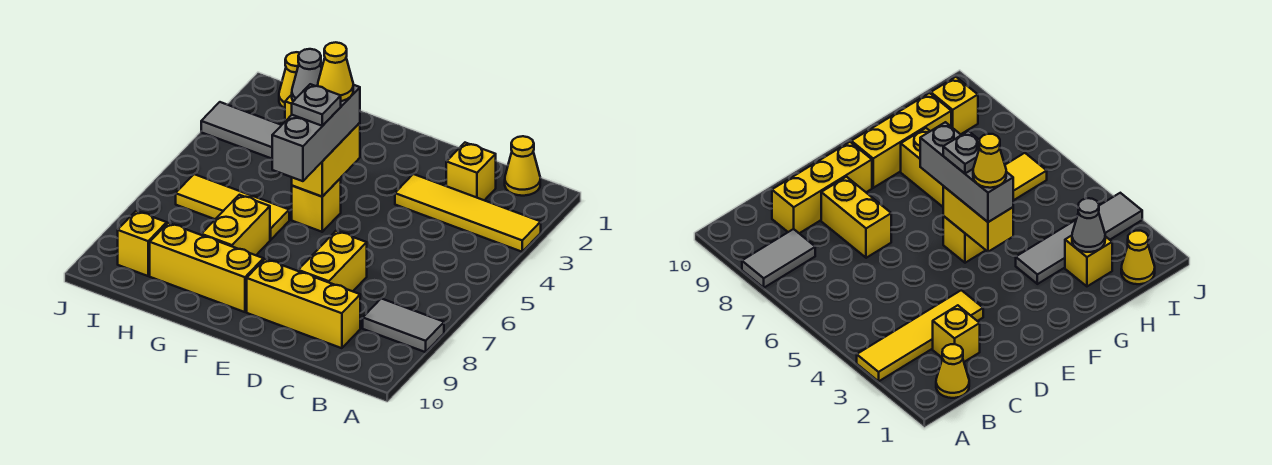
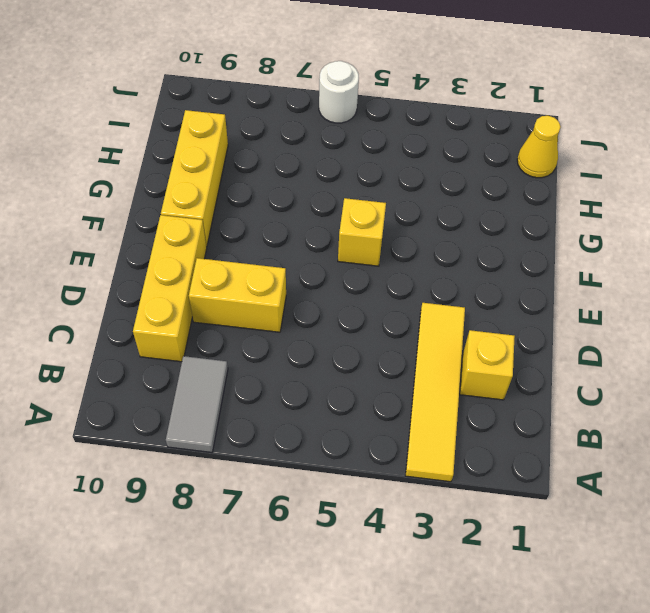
white 1x1 round brick [319,61,359,123] -> none
none -> yellow 1x1 cone [505,136,540,196]
none -> grey 1x4 tile [201,102,281,159]
none -> yellow 1x3 tile [176,174,289,240]

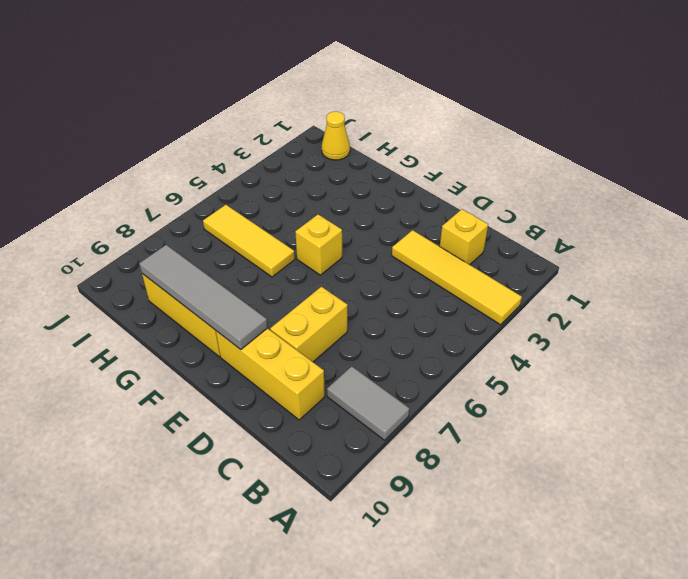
grey 1x4 tile [139,245,267,350] -> grey 1x4 tile moved to [201,102,281,159]
none -> yellow 1x1 cone [505,136,540,196]
none -> yellow 1x2 brick [201,195,270,255]
none -> yellow 1x1 brick [1065,236,1112,286]

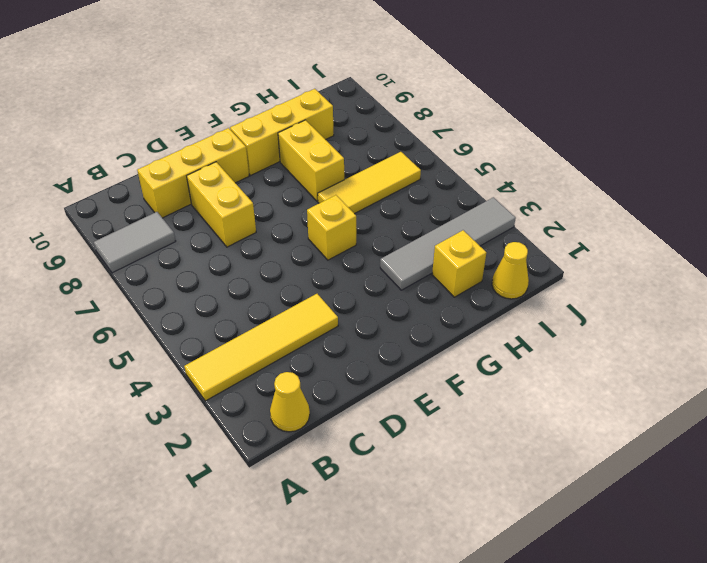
none -> yellow 1x1 brick [446,143,496,200]
none -> yellow 1x1 brick [118,211,167,276]
none -> yellow 1x2 brick [292,123,360,197]

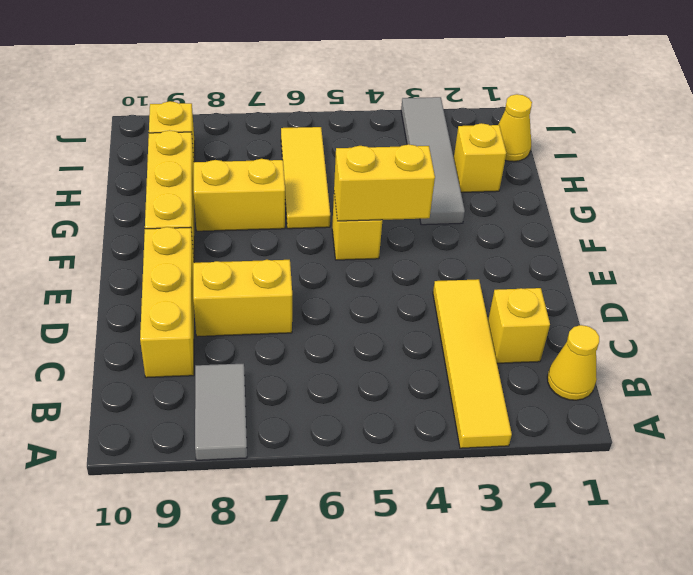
none -> grey 1x1 cone [292,49,322,101]
none -> grey 1x3 brick [272,85,360,181]
none -> yellow 1x1 cone [318,42,353,101]

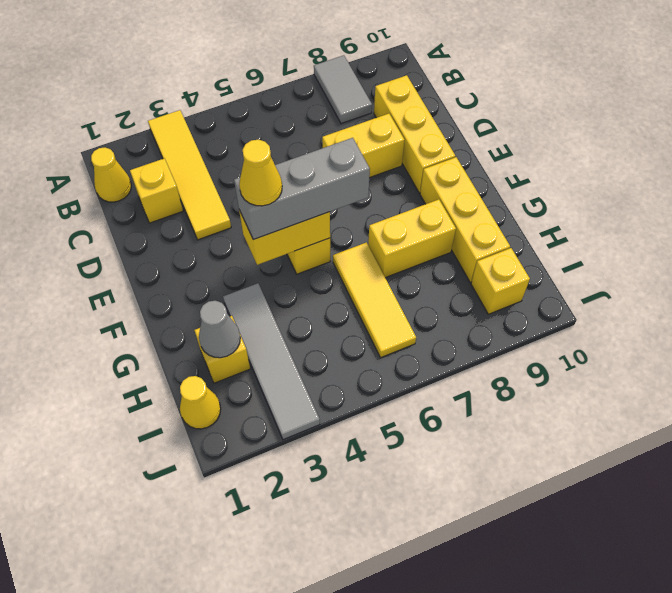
none -> grey 1x1 plate [292,84,341,126]

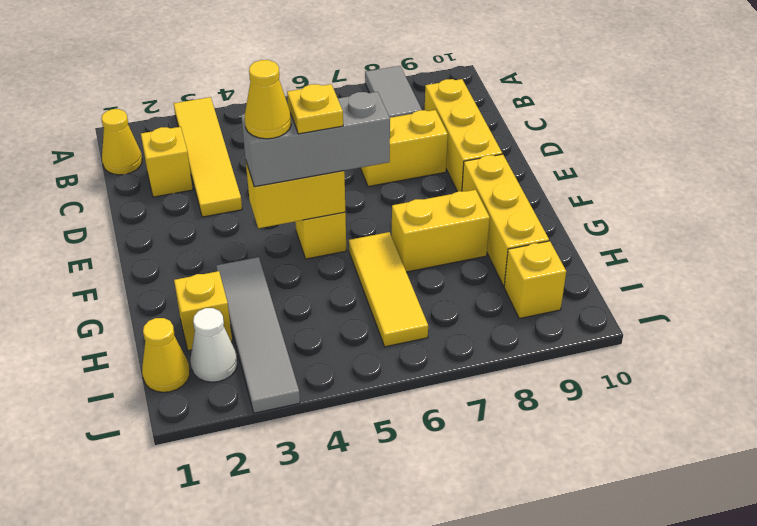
yellow 1x1 plate [287,84,343,134] -> grey 1x1 plate [292,84,341,126]
white 1x1 cone [191,308,237,382] -> none
none -> grey 1x1 cone [292,49,322,101]

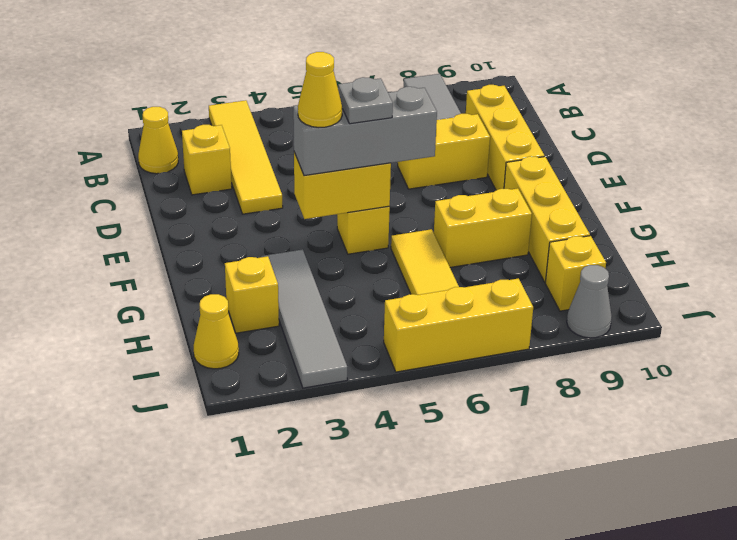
yellow 1x3 brick [384,279,533,372] -> none
grey 1x1 cone [567,265,612,338] -> grey 1x1 cone moved to [292,49,322,101]

